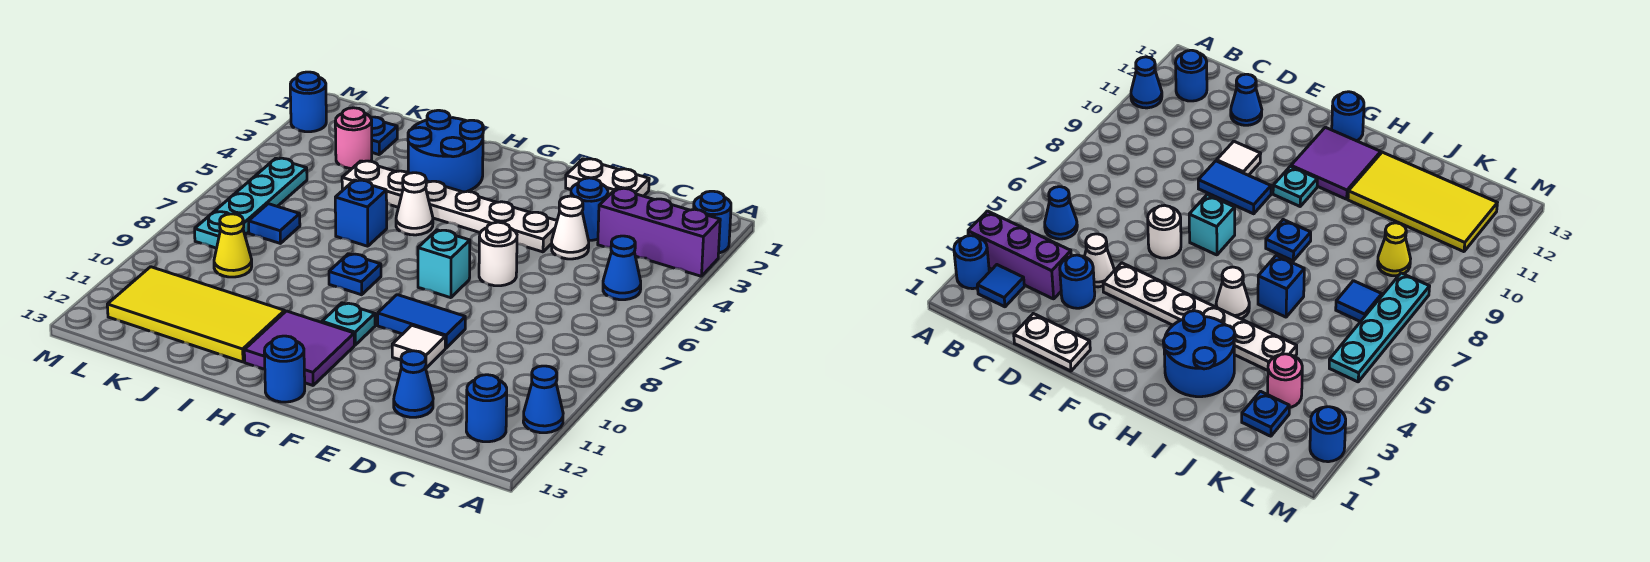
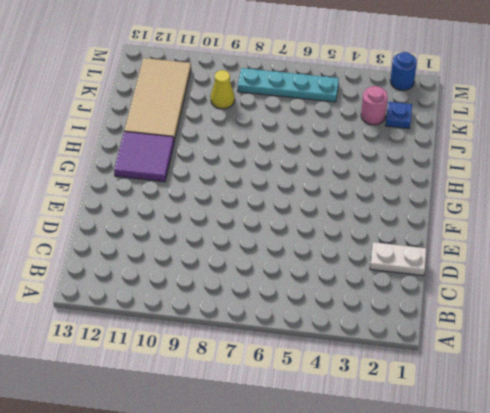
white 1x2 plate [370,242,427,276] -> white 1x2 plate turned to [566,159,649,196]
tan 2x4 tile [124,58,191,141] -> yellow 2x4 tile [107,267,285,362]
none -> blue 1x1 round brick [694,191,731,253]
none -> purple 1x3 brick [598,188,720,276]
none -> blue 1x1 cone [523,366,563,433]

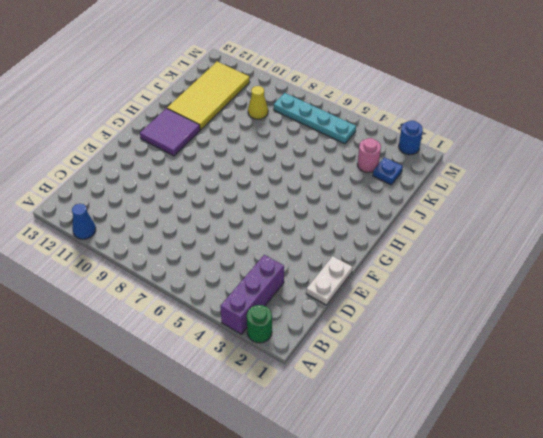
green 1x1 round brick [247,305,272,343] -> blue 1x1 round brick [694,191,731,253]
none -> blue 1x1 tile [977,265,1024,307]
none -> blue 1x1 cone [603,236,641,300]
none -> blue 1x1 round brick [466,375,507,442]

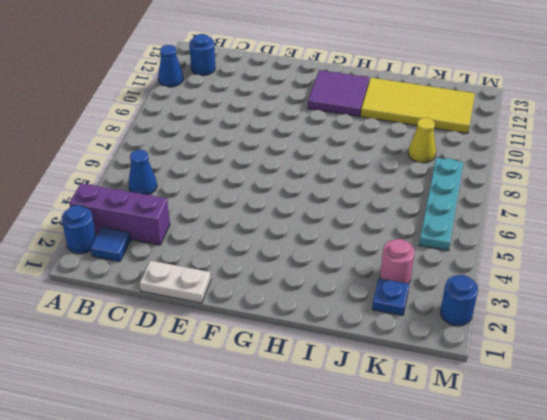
none -> blue 1x1 round brick [571,178,608,240]
none -> white 1x1 cone [552,196,589,259]
none -> blue 1x1 cone [394,351,433,417]

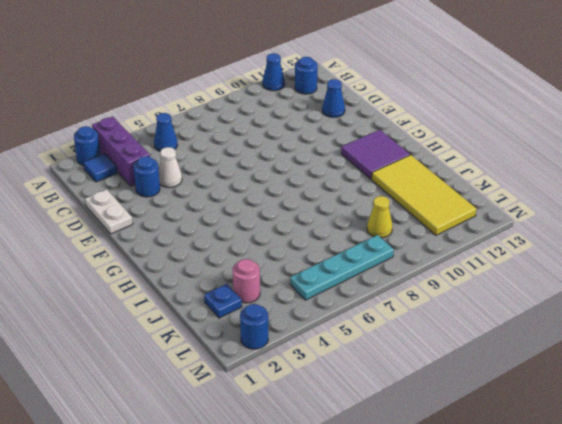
none -> white 1x6 plate [342,161,557,252]
none -> white 1x1 round brick [479,222,517,286]
none -> blue 1x2 tile [378,295,465,348]

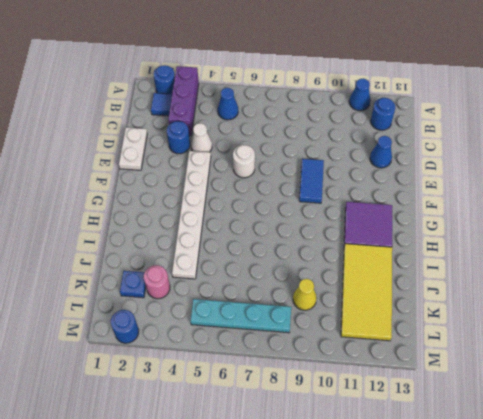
none -> white 1x1 tile [392,325,445,368]
none -> cyan 1x1 brick [418,230,470,298]
none -> cyan 1x1 plate [322,303,375,345]

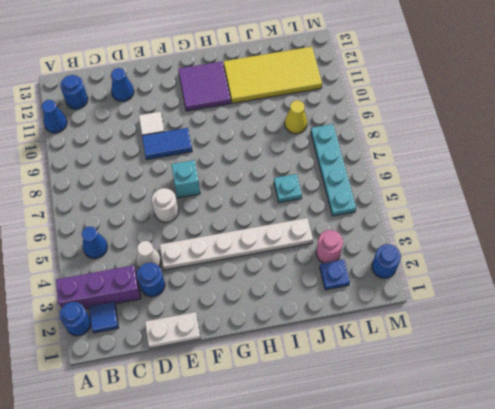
cyan 1x1 plate [274,174,302,203] -> cyan 1x1 plate moved to [322,303,375,345]
none -> blue 1x1 round brick [264,336,305,402]
none -> blue 2x2 round brick [408,110,483,192]
none -> white 1x1 cone [396,173,433,235]

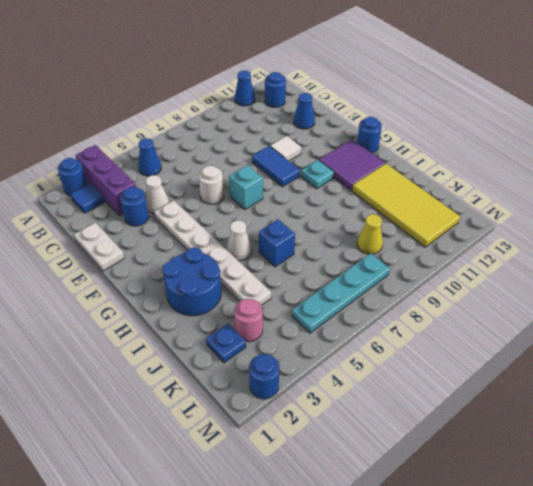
none -> blue 1x1 plate [329,254,381,295]
none -> blue 1x1 tile [249,204,300,243]

